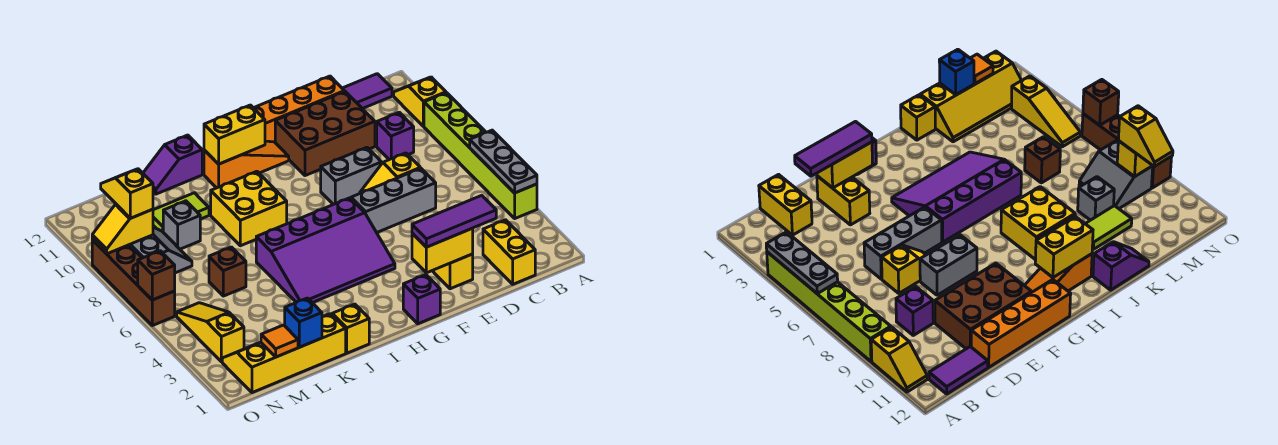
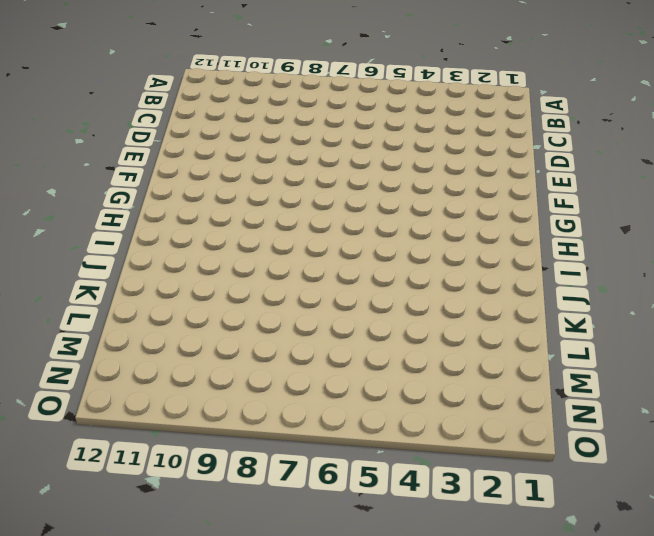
none -> lime 1x6 brick [424,93,537,218]
none -> yellow 1x2 slope [394,77,446,127]
none -> purple 1x2 tile [342,74,392,109]
none -> yellow 1x2 brick [483,220,535,284]

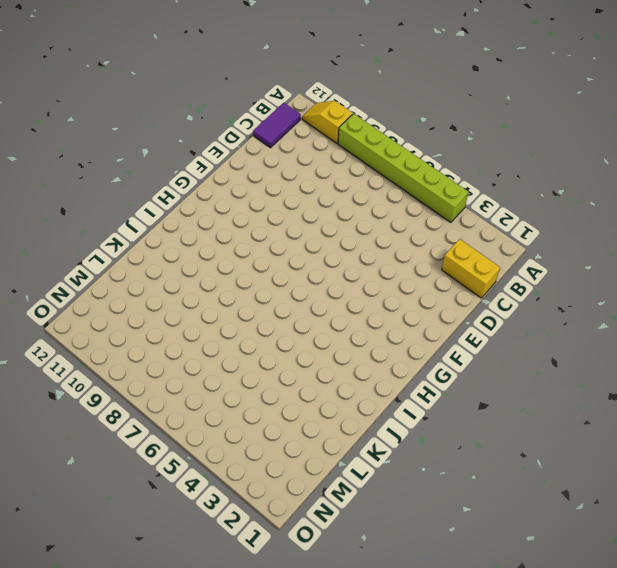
none -> purple 1x1 brick [377,112,414,160]
none -> grey 1x3 brick [351,168,436,233]
none -> yellow 1x2 slope [360,153,420,193]
none -> brown 2x3 brick [275,92,375,176]

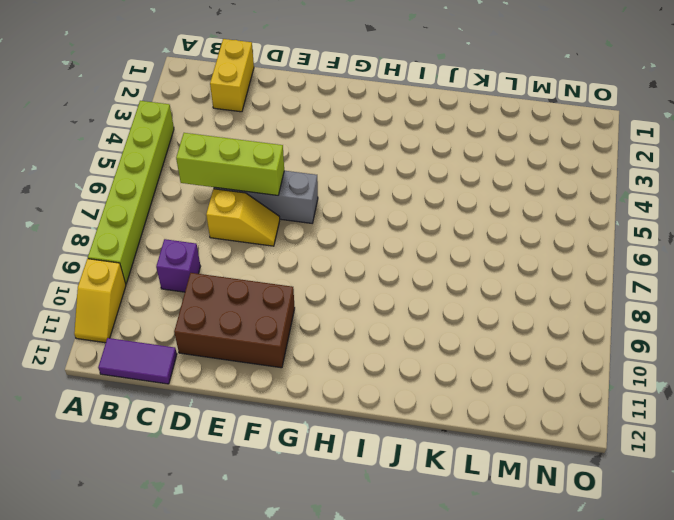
lime 1x3 brick [176,133,284,195] -> none
none -> orange 1x4 brick [254,76,345,142]
none -> yellow 1x2 brick [432,254,473,289]
none -> grey 1x2 brick [321,148,382,205]
none -> purple 1x1 brick [403,275,440,324]

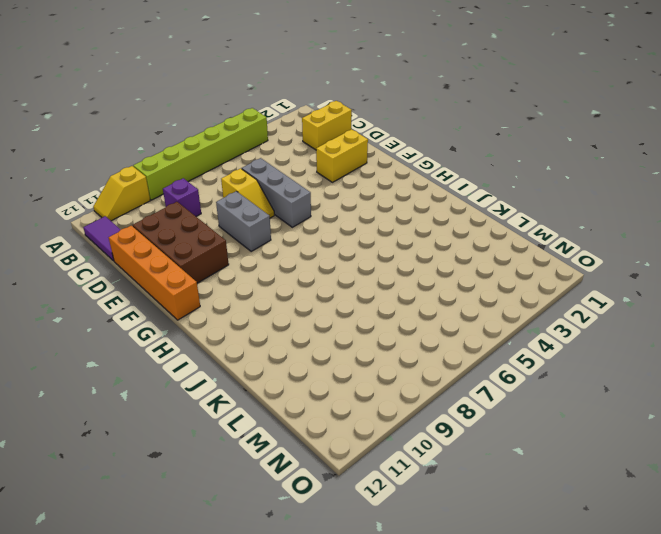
none -> purple 1x1 brick [403,275,440,324]
none -> purple 3x4 slope [256,198,395,303]
none -> orange 1x3 slope [204,141,289,188]
none -> yellow 2x2 brick [211,171,287,246]

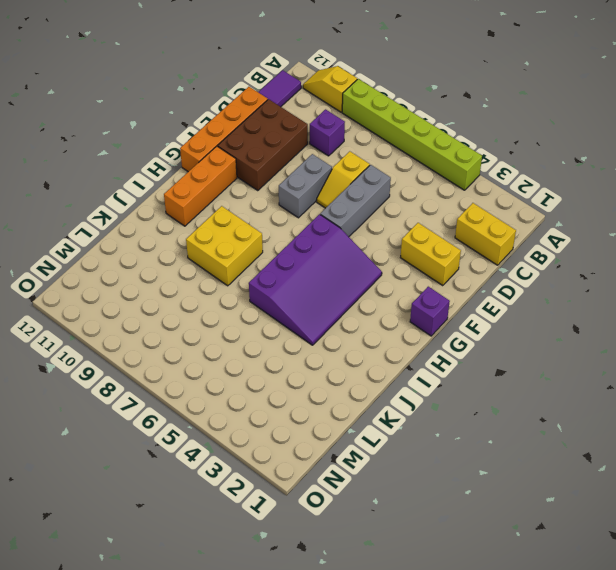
orange 1x3 brick [164,146,237,226] -> orange 1x3 slope [204,141,289,188]
none -> yellow 1x1 brick [332,304,369,353]
none -> purple 1x2 slope [143,135,202,194]
none -> yellow 2x4 slope [222,314,346,393]
none -> lime 1x2 tile [153,193,209,232]

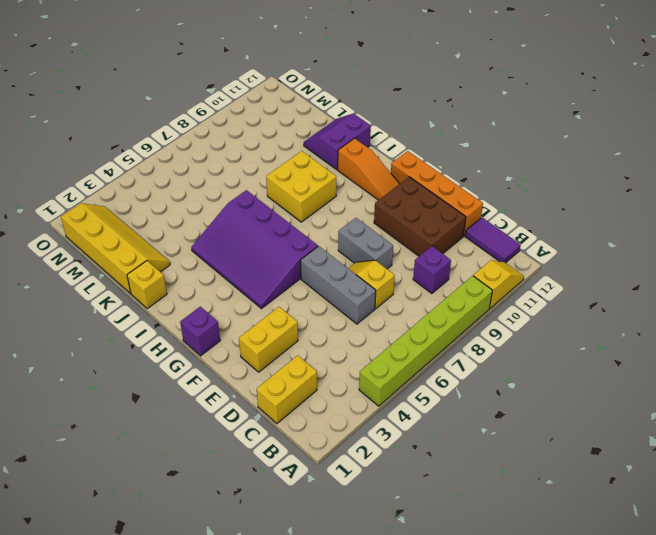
purple 2x2 slope [304,114,371,170] -> purple 1x2 slope [143,135,202,194]
none -> lime 1x2 tile [153,193,209,232]
none -> brown 1x1 brick [209,247,246,296]
none -> grey 1x1 brick [163,201,200,249]
none -> grey 2x2 slope [130,227,192,273]

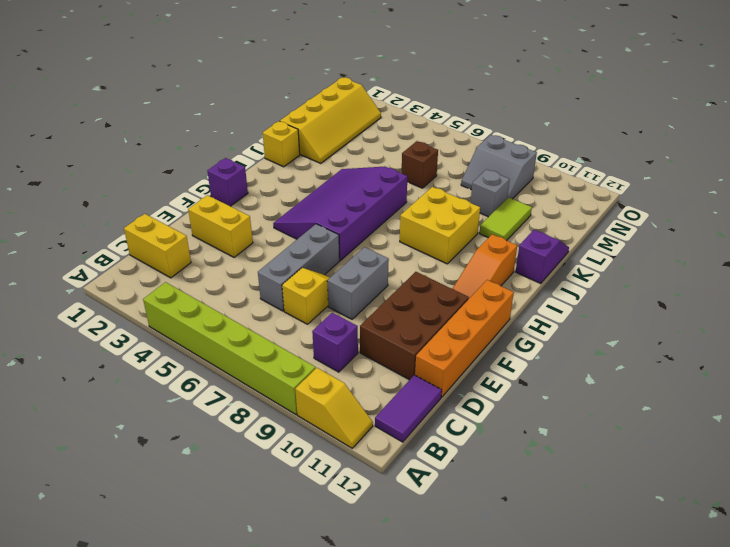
none -> yellow 1x3 slope [177,303,244,362]
none -> brown 1x4 brick [92,240,175,326]
none -> grey 1x3 plate [470,130,537,193]
none -> yellow 1x2 brick [412,229,473,273]

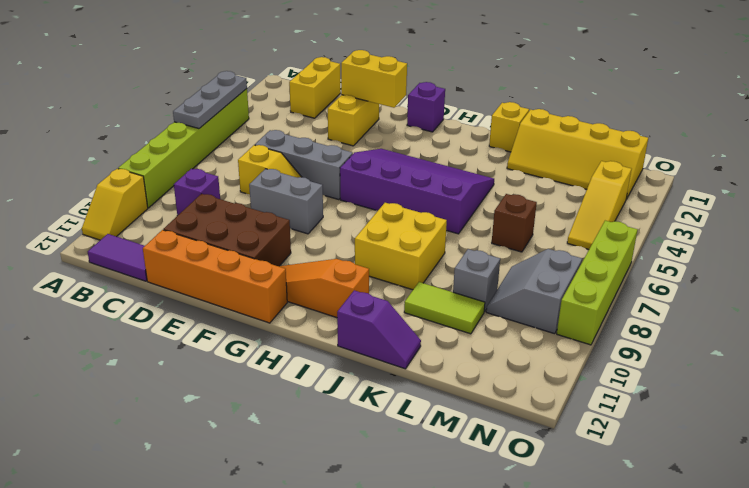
lime 1x4 brick [557,221,638,345] -> brown 1x4 brick [92,240,175,326]
none -> yellow 1x2 brick [204,105,265,164]
none -> blue 1x1 brick [285,298,322,347]
none -> orange 1x1 tile [261,325,298,357]
none -> yellow 1x2 slope [92,204,153,254]

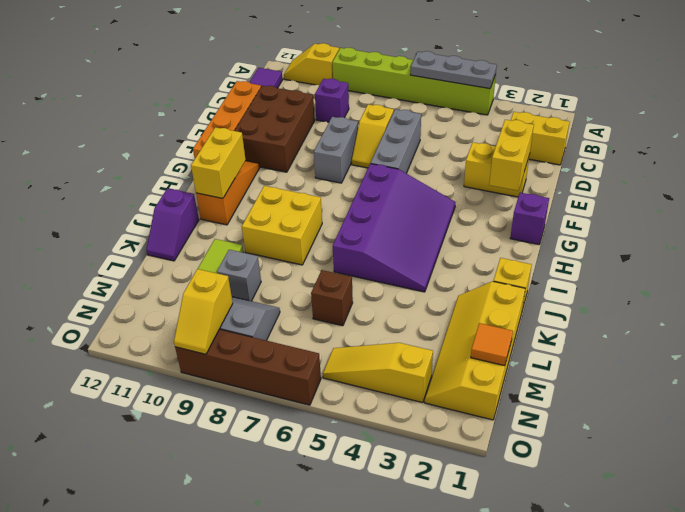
none -> blue 1x1 brick [285,298,322,347]
none -> brown 1x1 brick [138,251,175,300]
none -> purple 1x3 tile [412,195,496,247]
none -> yellow 1x2 slope [101,169,153,218]

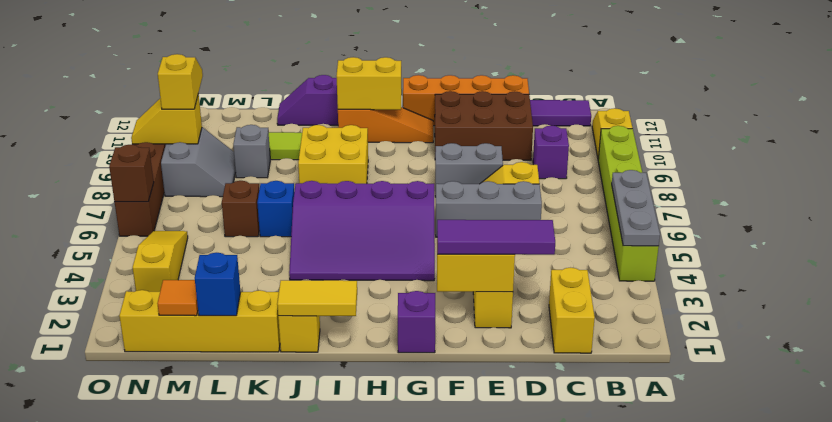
yellow 1x2 tile [277,280,357,316] -> none
blue 1x1 brick [257,181,294,237] -> none

